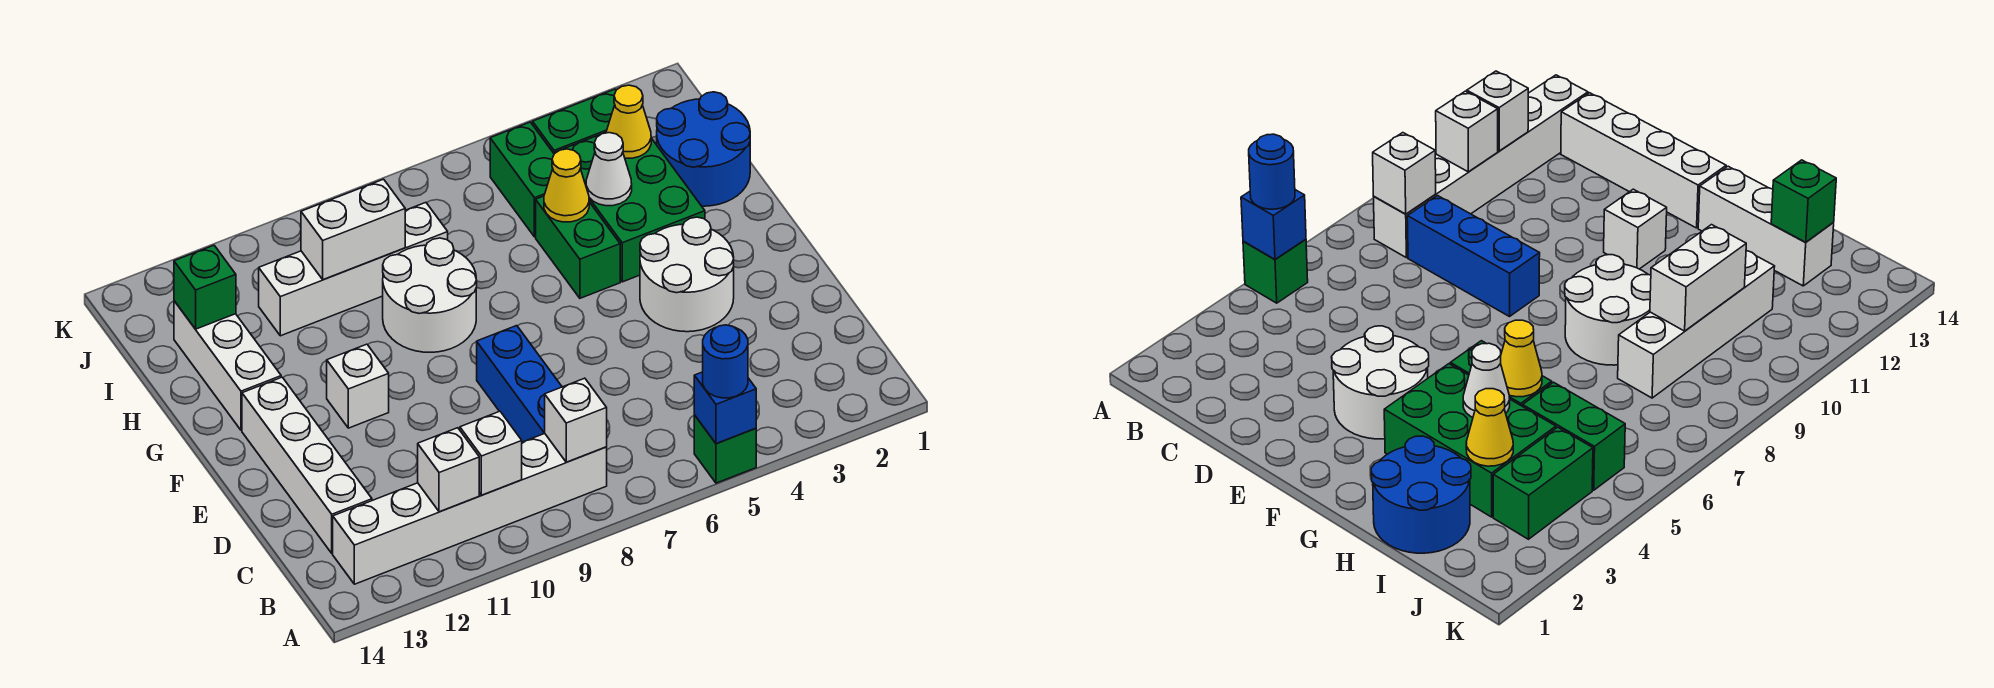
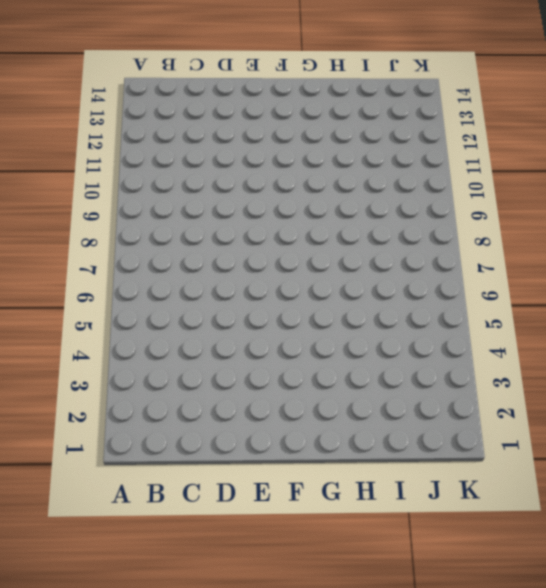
none -> green 1x1 brick [694,415,756,483]
none -> white 1x6 brick [333,434,607,584]
none -> blue 1x3 brick [477,326,562,442]

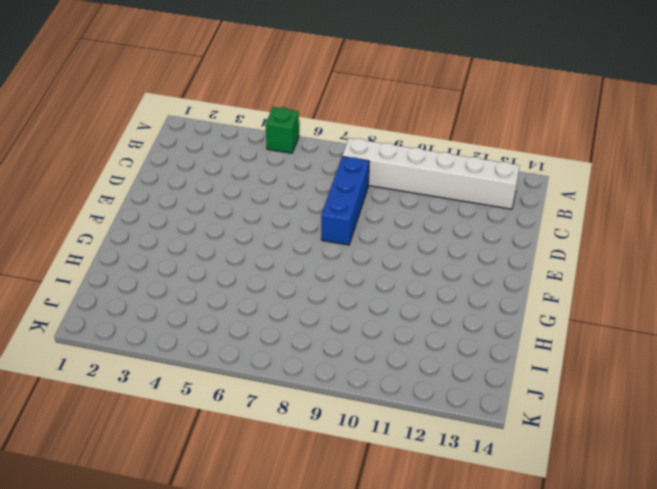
none -> white 1x4 brick [242,377,372,553]
none -> white 2x2 round brick [640,217,734,332]
none -> white 1x1 brick [327,344,389,428]

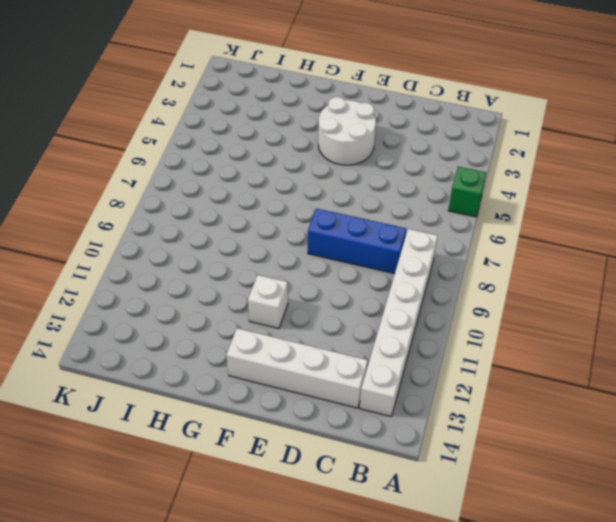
none -> green 2x3 brick [555,132,705,282]
none -> green 1x2 brick [536,196,620,298]
none -> white 2x2 round brick [383,238,477,352]

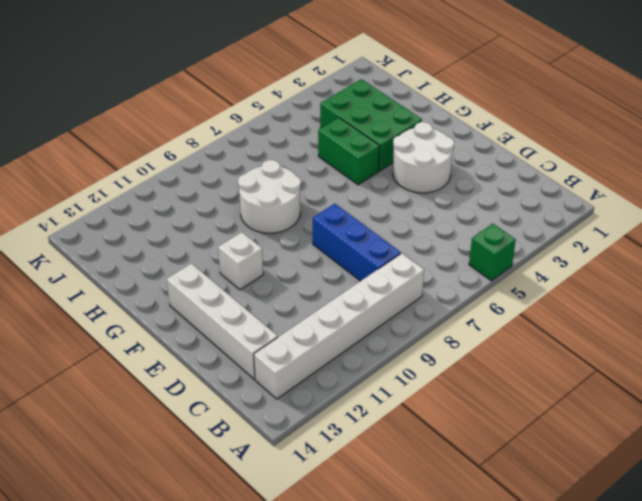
none -> white 1x3 brick [174,301,281,430]
none -> blue 2x2 round brick [657,92,750,206]
none -> green 1x2 brick [490,122,554,237]

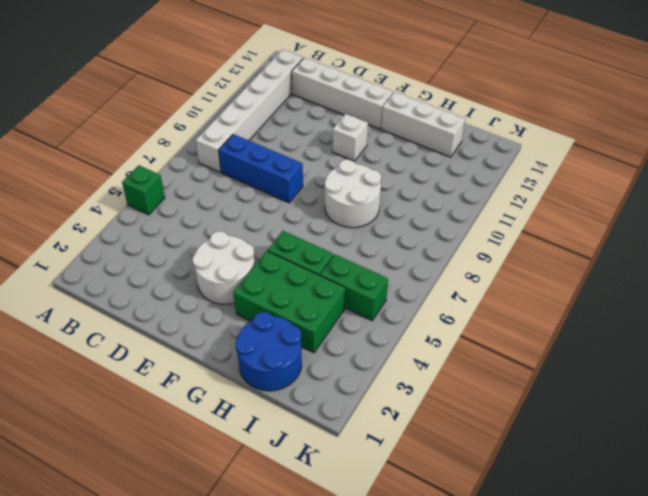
none -> white 1x4 brick [259,203,448,336]
none -> green 1x2 brick [533,89,616,154]
none -> blue 1x1 brick [694,372,756,444]

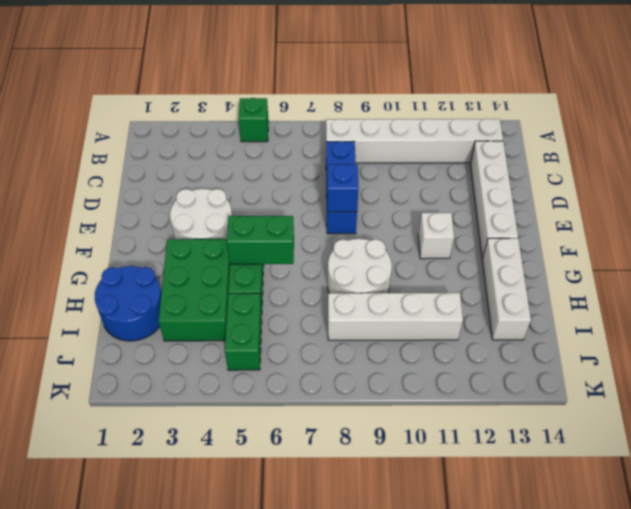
blue 1x1 brick [327,164,359,212] -> blue 1x1 brick moved to [694,372,756,444]
green 1x2 brick [227,216,294,264] -> green 1x2 brick moved to [533,89,616,154]
none -> white 1x1 brick [545,378,607,462]
none -> white 1x1 brick [460,411,522,495]
none -> white 1x1 brick [418,428,479,512]

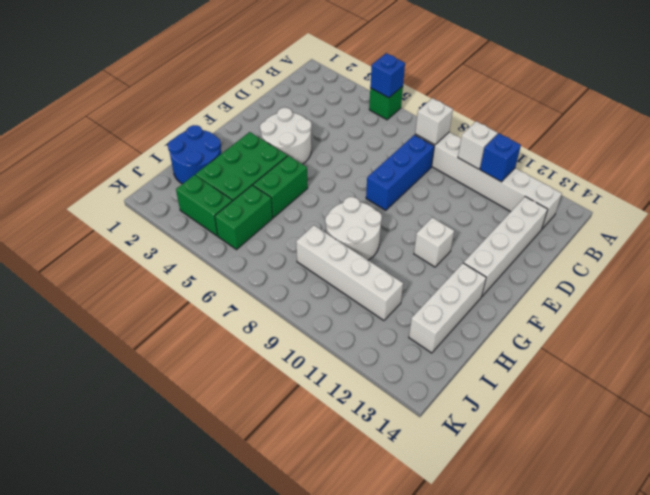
blue 1x1 brick [480,133,521,182] -> white 1x1 brick [418,428,479,512]
none -> white 1x1 cone [586,133,632,206]
none -> yellow 1x1 cone [544,149,589,222]
none -> yellow 1x1 cone [606,85,651,158]

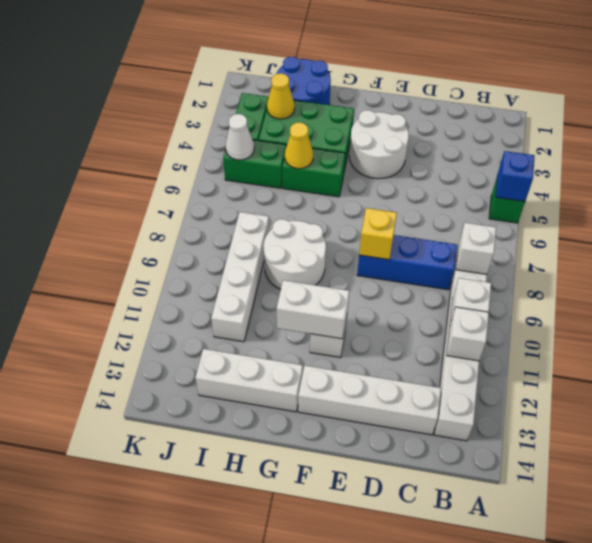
yellow 1x1 brick [359,208,397,260] -> none
white 1x2 brick [277,280,349,339] -> white 1x2 brick turned to [301,179,405,280]
white 1x1 cone [225,114,254,160] -> white 1x1 cone moved to [586,133,632,206]
none -> green 1x1 brick [174,245,236,329]
none -> blue 1x1 round brick [703,325,748,398]

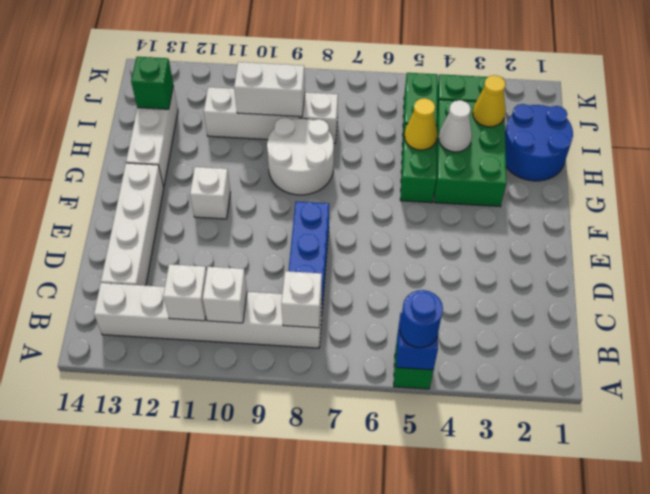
none -> white 2x2 round brick [640,217,734,332]

